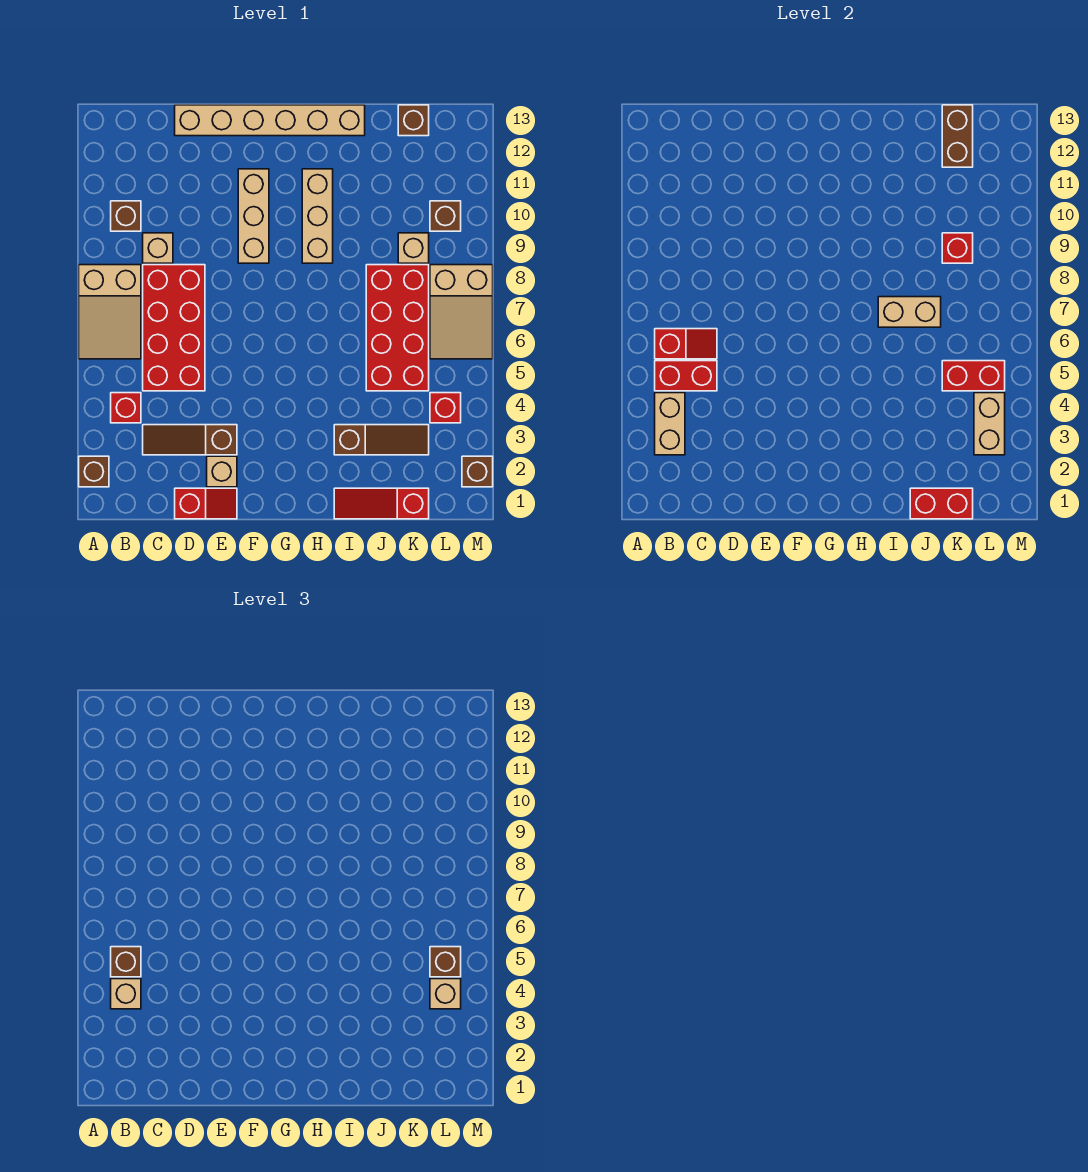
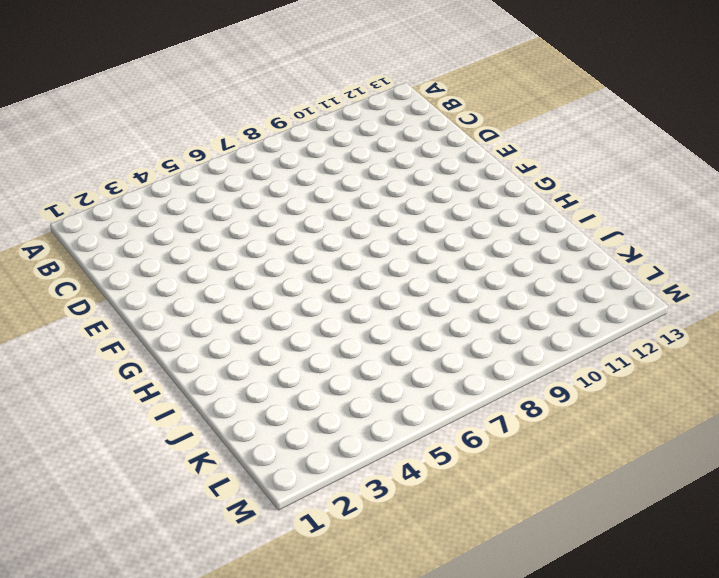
none -> brown 1x1 brick [79,456,109,487]
none -> tan 2x3 slope [79,265,141,359]
none -> red 1x1 brick [111,393,141,423]
none -> brown 1x1 brick [111,201,141,231]

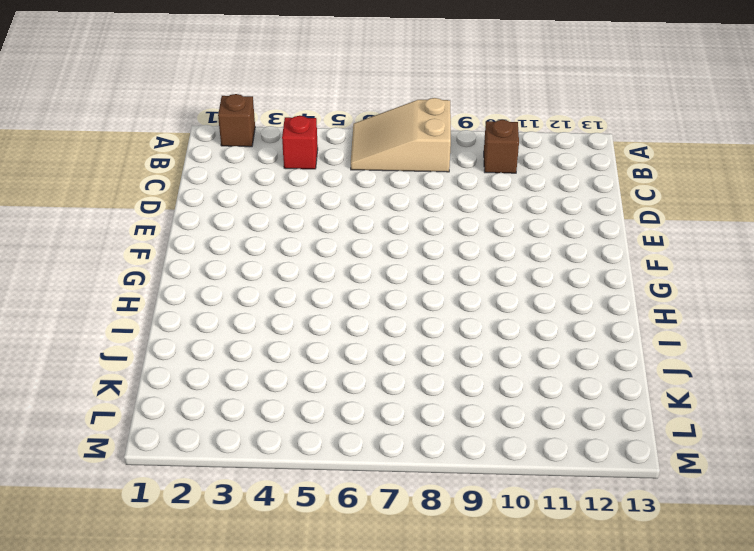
none -> brown 1x3 slope [143,425,237,455]
none -> red 2x4 brick [143,265,205,391]
none -> tan 1x1 brick [143,233,173,263]
none -> red 1x2 slope [175,488,237,519]

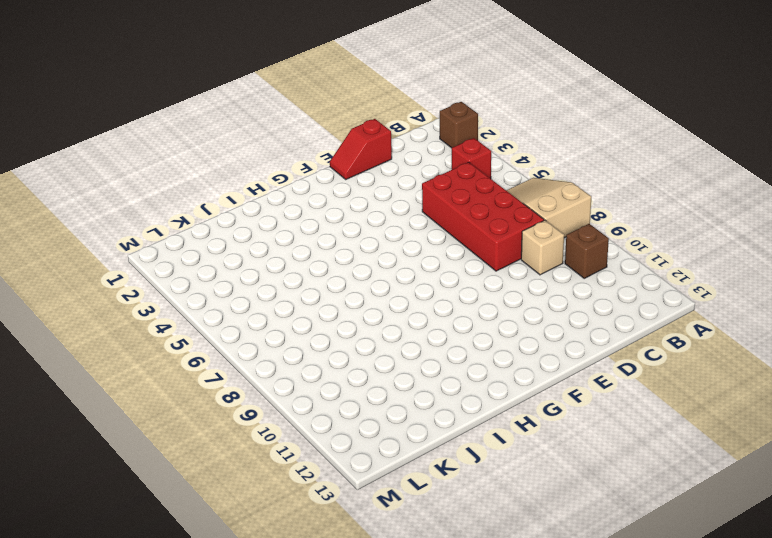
none -> brown 1x3 slope [143,425,237,455]
none -> tan 1x6 brick [175,105,365,136]
none -> tan 1x1 brick [207,456,237,487]
none -> tan 1x3 brick [238,169,269,263]

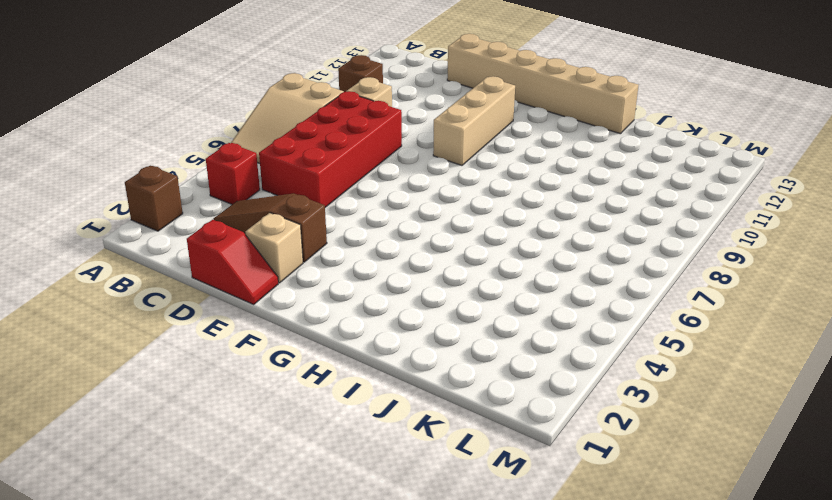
none -> tan 1x3 brick [302,169,333,263]
none -> red 1x3 slope [334,488,429,519]
none -> brown 1x3 slope [334,425,429,455]
none -> red 2x4 brick [366,265,429,391]

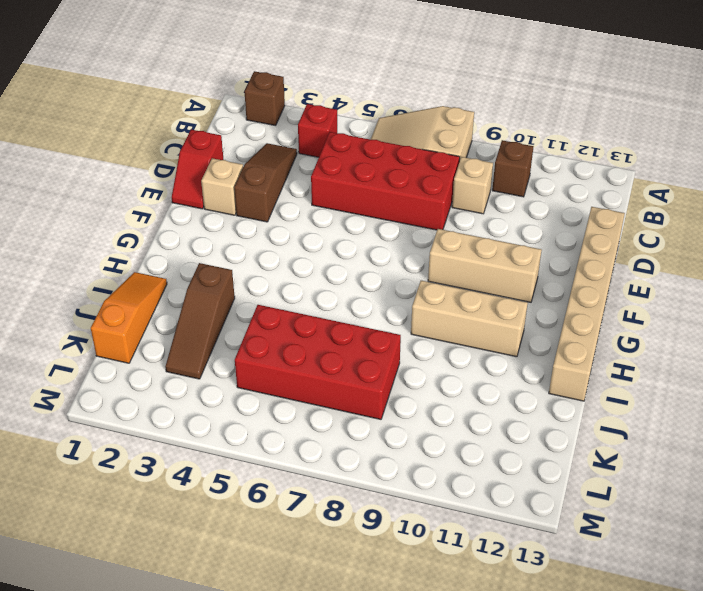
orange 1x3 slope [91,272,167,363] -> red 1x3 slope [334,488,429,519]
none -> tan 1x1 brick [398,233,429,263]
none -> brown 1x1 brick [398,105,429,136]
none -> red 1x1 brick [430,393,461,423]
none -> tan 2x3 slope [430,265,493,359]

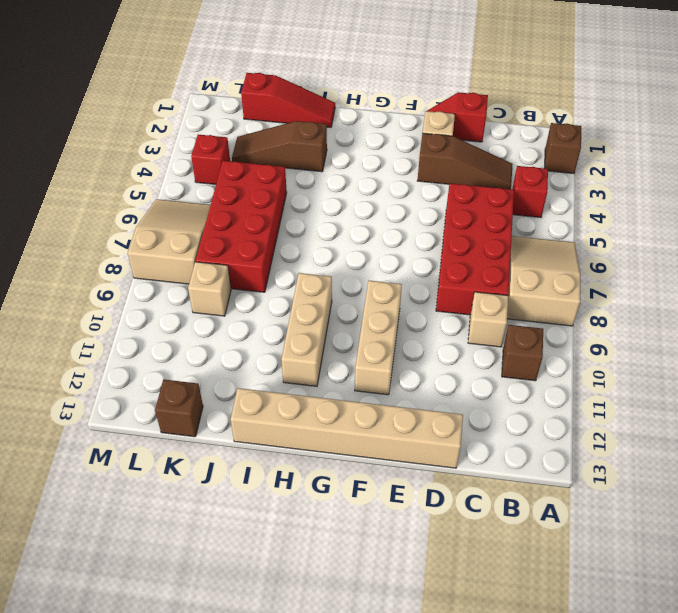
none -> brown 1x1 brick [430,201,461,231]
none -> brown 1x1 brick [462,456,493,487]
none -> tan 1x2 brick [655,393,685,455]
none -> red 1x2 brick [655,361,717,391]

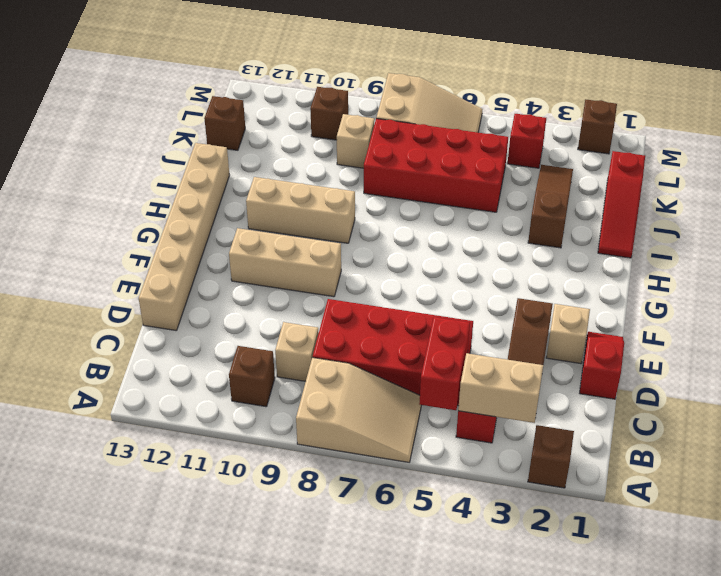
none -> red 1x2 slope [655,329,717,359]
none -> tan 1x2 brick [878,297,941,327]
none -> red 1x2 brick [910,488,973,519]
none -> red 1x2 brick [942,361,1005,391]

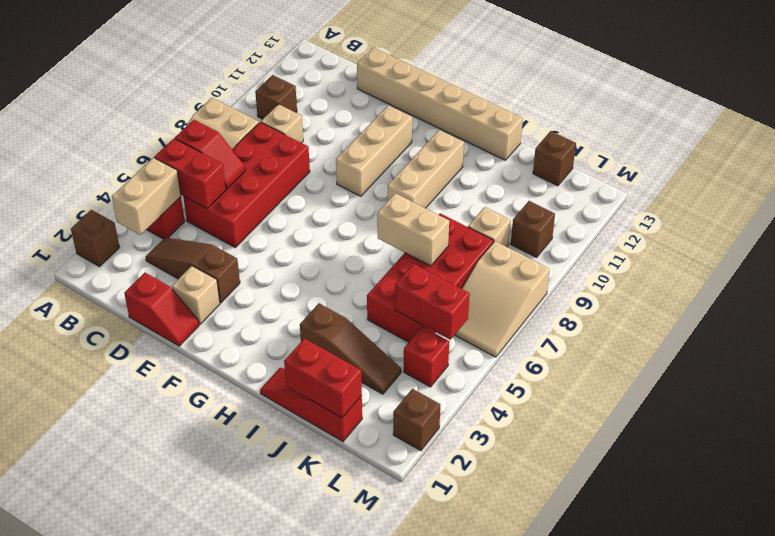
none -> red 1x1 brick [942,233,973,263]
none -> brown 1x2 brick [942,105,973,167]
none -> tan 1x2 brick [974,393,1005,455]
none -> tan 1x1 brick [111,979,141,1009]

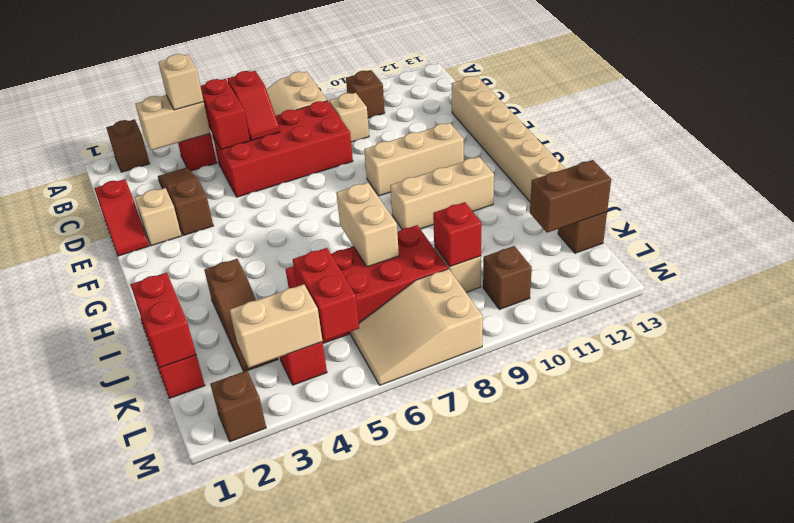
none -> brown 1x1 brick [111,947,141,977]
none -> tan 1x1 brick [430,979,461,1009]
none -> brown 1x1 brick [430,947,461,977]

